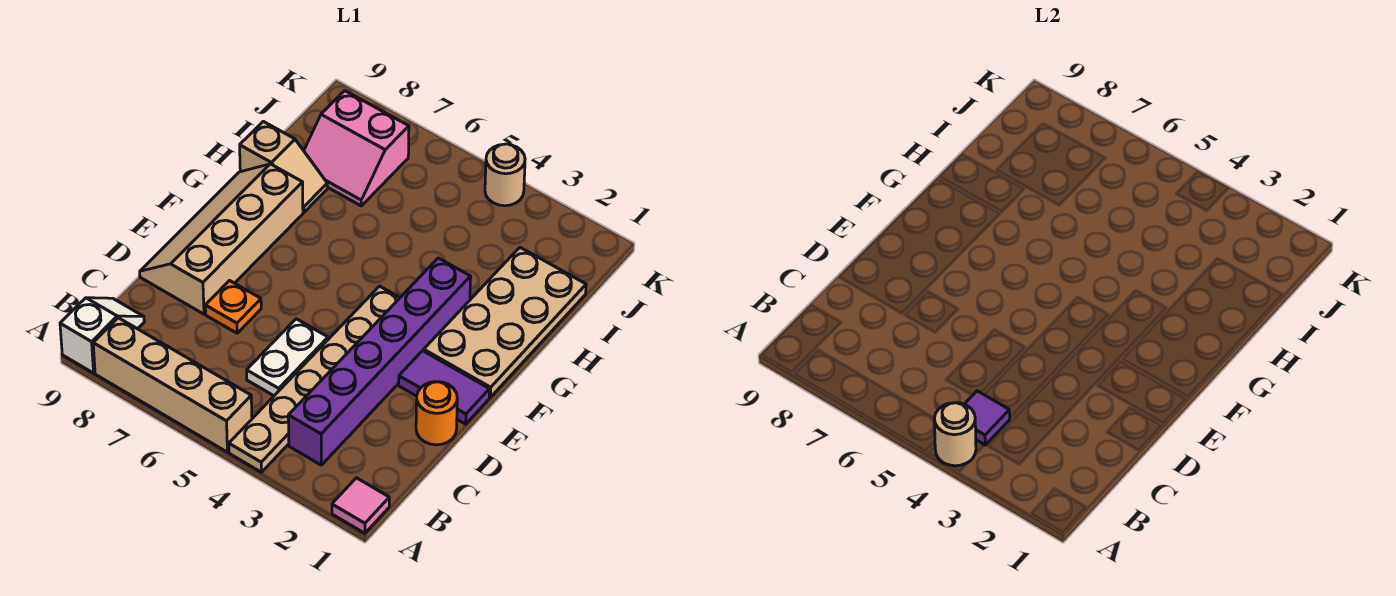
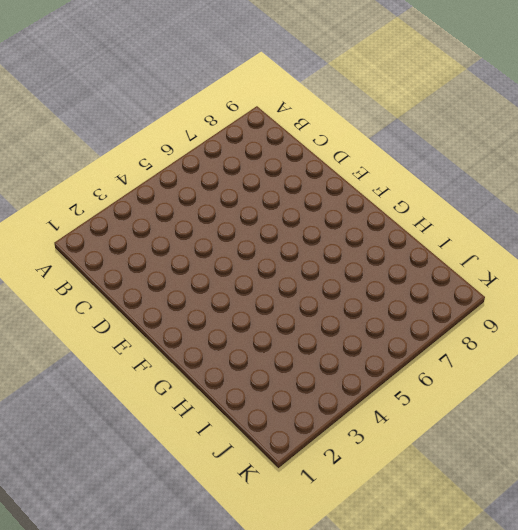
none -> pink 1x1 tile [332,478,389,533]
none -> tan 1x6 plate [229,286,400,472]
none -> tan 1x4 brick [93,318,252,452]

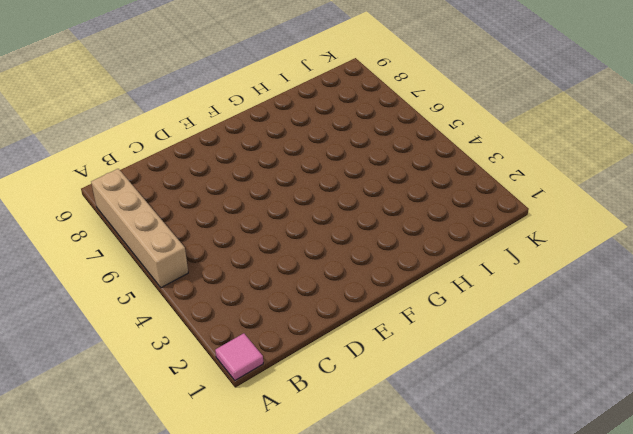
none -> tan 1x6 plate [229,286,400,472]
none -> white 1x2 slope [60,298,144,373]
none -> purple 1x6 brick [288,258,471,465]

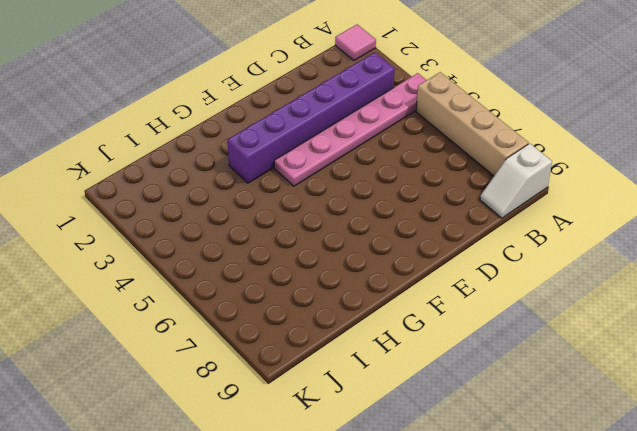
pink 1x6 plate [274,73,426,186] -> tan 1x6 plate [229,286,400,472]
none -> white 1x2 plate [247,319,328,396]
none -> orange 1x1 round brick [416,382,457,445]
none -> orange 1x1 plate [205,281,261,333]

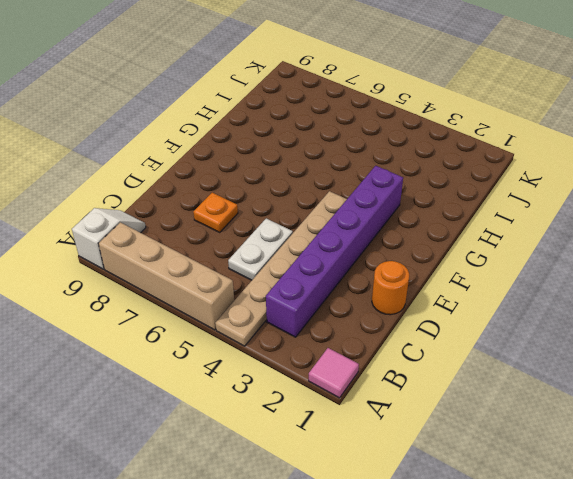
none -> tan 2x4 slope [140,164,303,314]
none -> purple 1x2 tile [399,351,490,424]
none -> tan 2x4 plate [424,248,586,397]

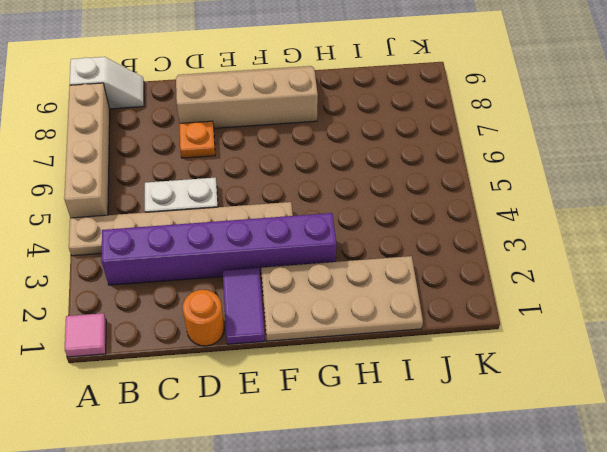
none -> tan 1x2 slope [240,121,327,212]
none -> pink 2x2 slope [304,91,409,206]
none -> tan 1x1 round brick [485,144,525,206]

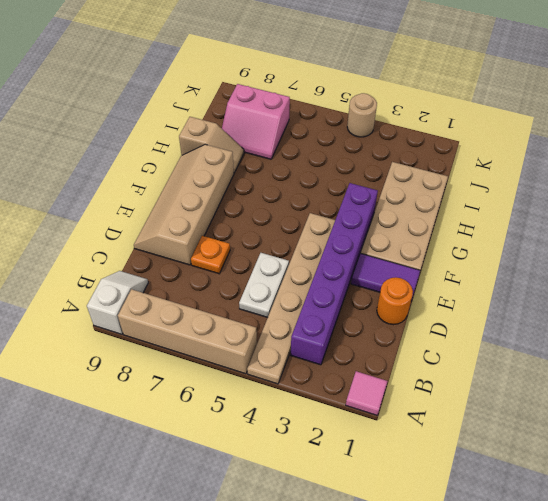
none -> tan 1x1 round brick [934,403,976,466]
none -> purple 1x1 tile [964,391,1010,445]

